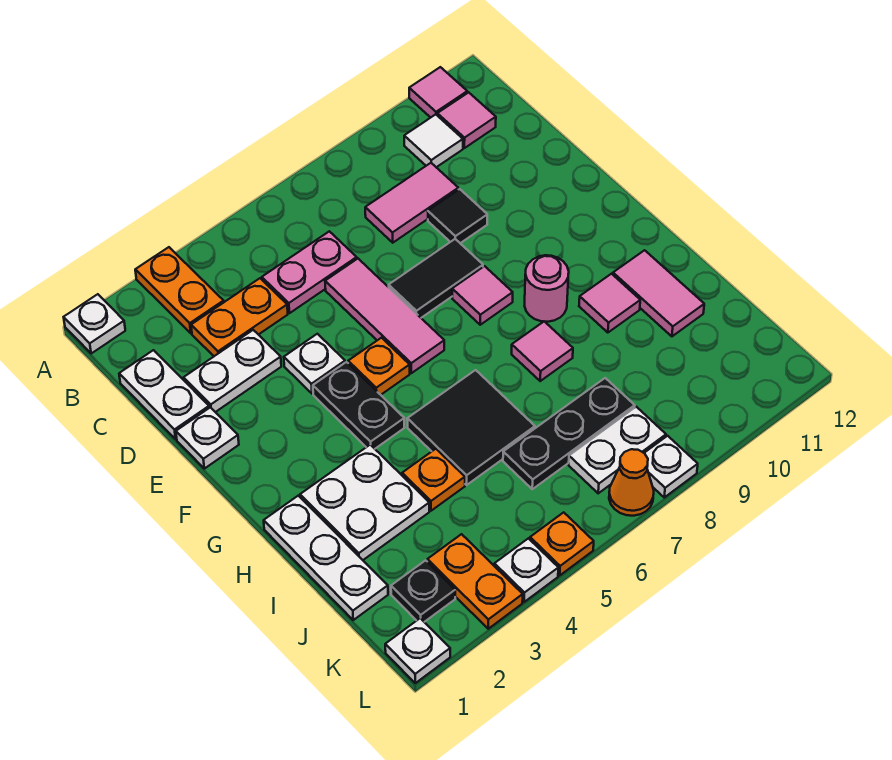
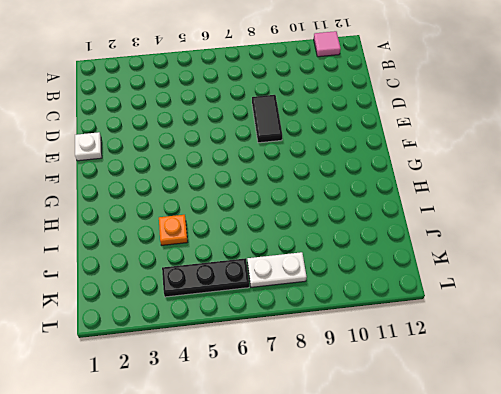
black 1x2 tile [252,95,282,143] -> black 1x2 tile turned to [389,239,483,318]
black 1x3 plate [162,258,249,297] -> black 1x3 plate moved to [503,378,635,489]
none -> white 1x1 plate [64,294,125,353]
none -> orange 1x2 plate [135,247,224,333]
none -> white 1x1 tile [404,114,463,167]
none -> pink 1x1 tile [437,92,496,148]

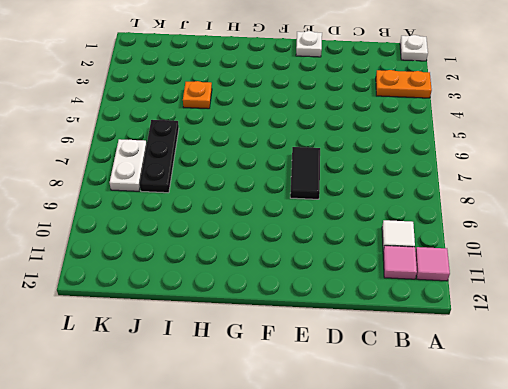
none -> white 1x2 plate [119,350,209,439]
none -> orange 1x2 plate [191,278,288,356]
none -> pink 1x2 plate [262,231,357,313]
none -> pink 1x2 tile [365,163,458,243]

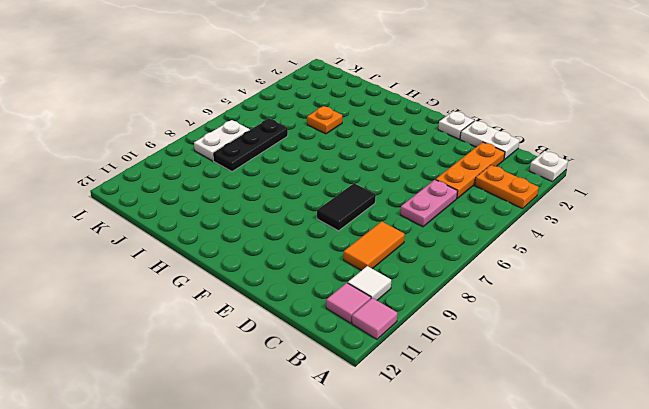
orange 1x3 plate [436,142,505,198] -> orange 1x2 plate [191,278,288,356]
orange 1x2 tile [344,221,405,271] -> pink 1x2 tile [365,163,458,243]
none -> white 1x2 plate [184,330,281,412]
none -> pink 1x3 tile [325,259,444,373]
none -> black 1x1 tile [428,189,487,243]
none -> white 1x1 plate [284,334,345,394]

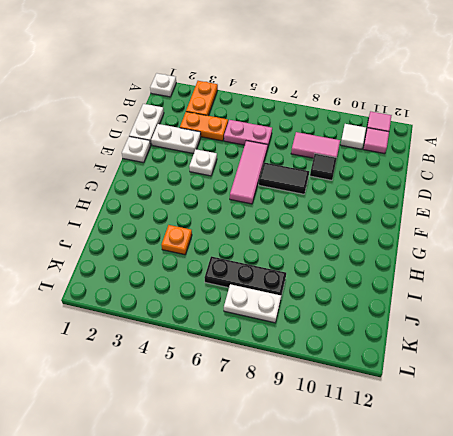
none -> black 1x2 plate [313,362,405,449]
none -> orange 1x1 plate [348,338,410,395]
none -> pink 1x1 tile [452,266,513,325]
none -> pink 1x1 round brick [525,255,569,322]

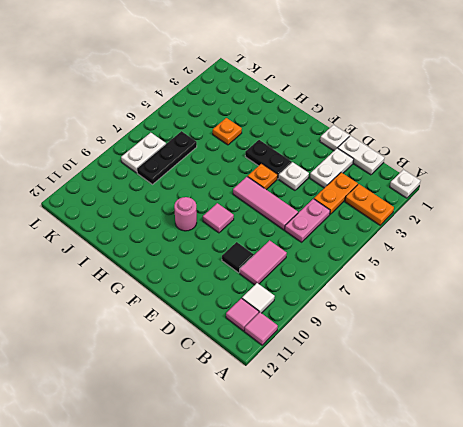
none -> black 1x2 tile [389,239,483,318]
none -> white 1x3 plate [264,496,388,620]
none -> white 2x2 plate [300,445,429,560]
none -> black 2x2 tile [407,370,535,485]

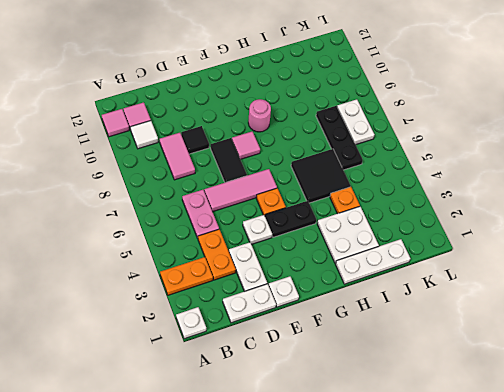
none -> pink 1x1 tile [512,321,573,381]
none -> pink 1x1 tile [579,274,640,333]
none -> pink 1x2 tile [613,250,704,336]
none -> black 1x1 plate [391,560,455,622]

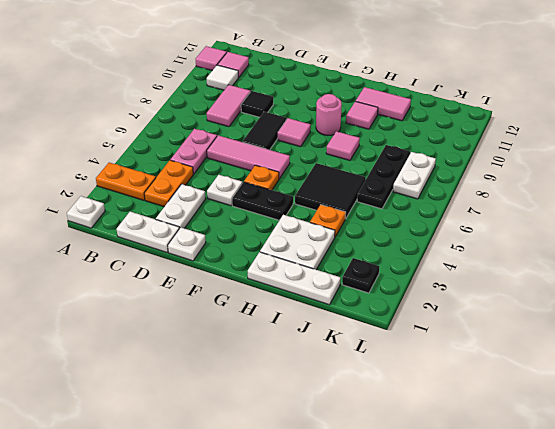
none -> orange 1x2 plate [427,534,523,629]
none -> white 1x1 plate [385,618,450,683]
none -> white 1x1 plate [494,538,558,602]
none -> orange 1x1 plate [530,512,594,575]

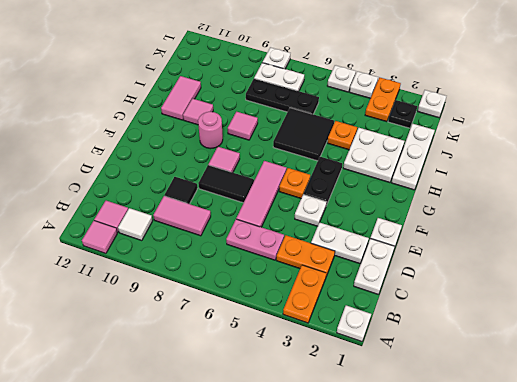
white 1x1 plate [327,65,356,92] -> orange 1x1 plate [530,512,594,575]
none -> orange 1x1 cone [609,449,654,516]

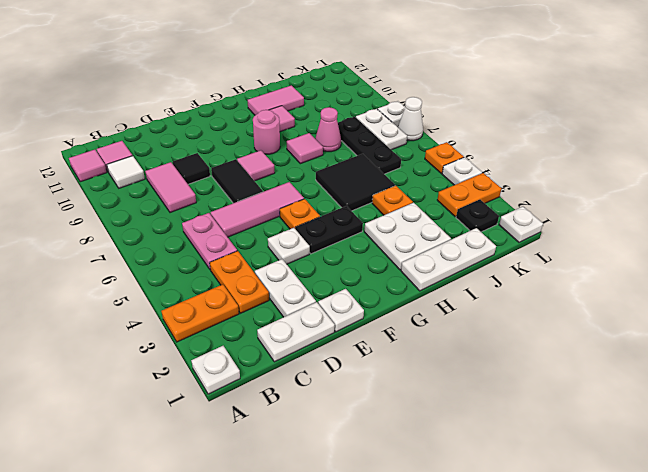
pink 1x1 cone [315,107,341,152] -> none
white 1x1 cone [398,97,423,141] -> orange 1x1 cone [609,449,654,516]

